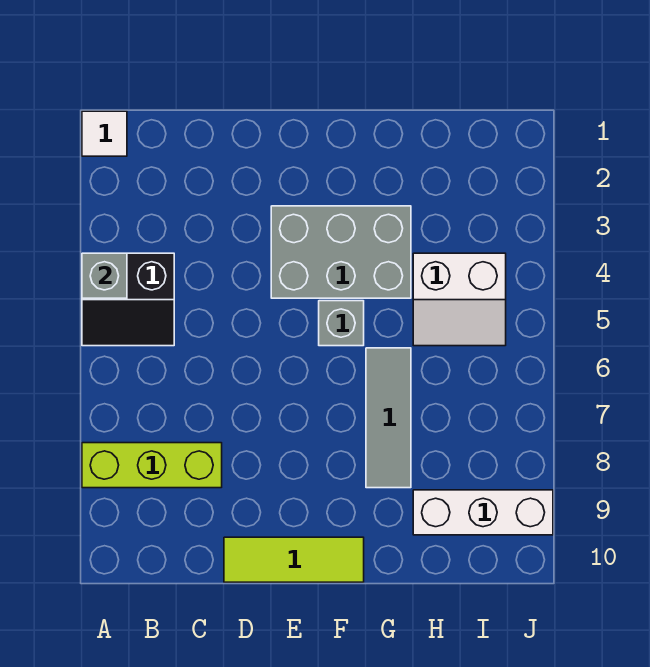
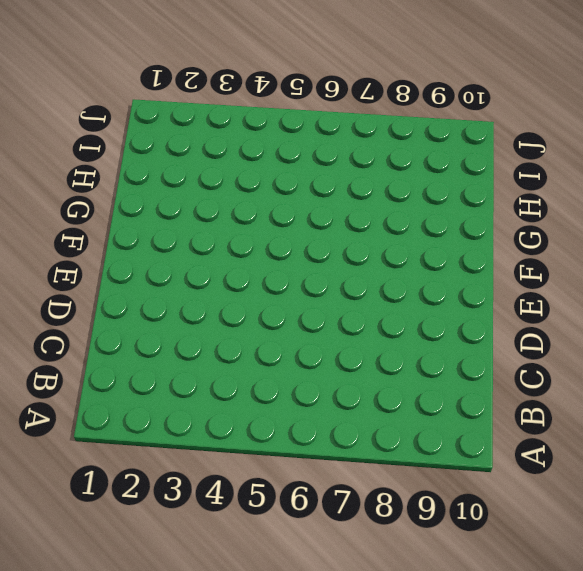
none -> white 1x1 tile [82,111,127,156]
none -> black 2x2 slope [82,253,174,346]

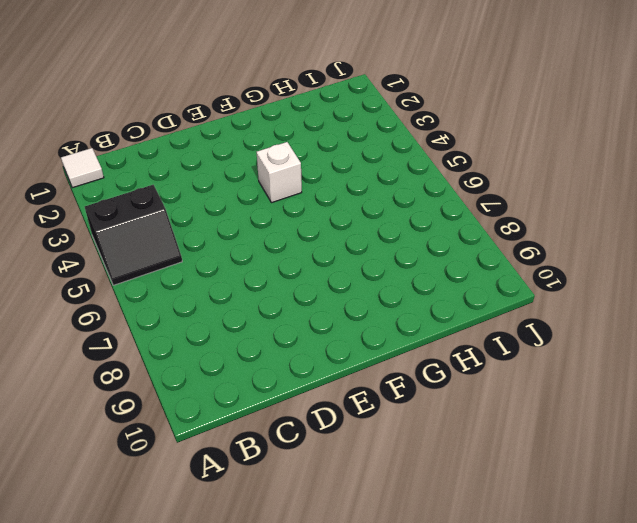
white 1x1 brick [256,142,302,203] -> grey 2x3 brick [271,206,411,298]
none -> lime 1x3 brick [82,443,222,488]
none -> lime 1x3 tile [224,537,364,582]

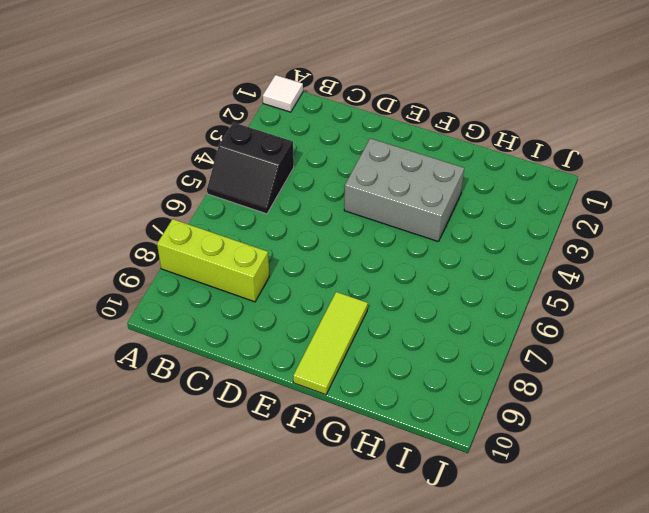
lime 1x3 tile [293,292,368,395] -> lime 1x3 tile turned to [224,537,364,582]
none -> grey 1x1 brick [319,301,364,346]
none -> grey 1x3 tile [366,348,411,488]

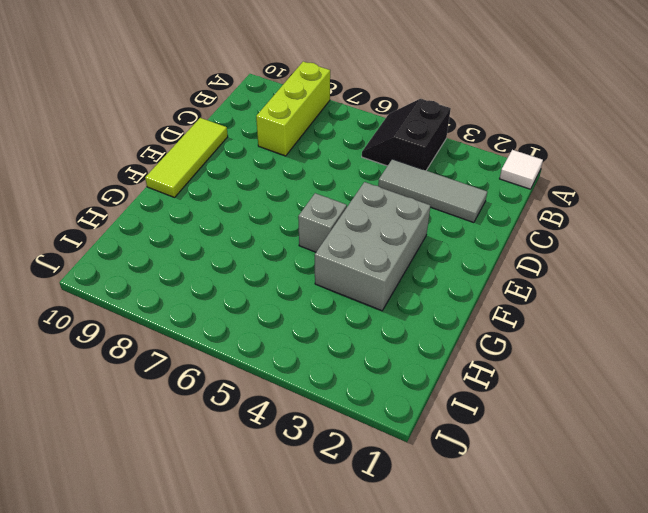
grey 1x3 tile [378,159,487,223] -> grey 1x3 tile moved to [366,348,411,488]
none -> white 2x2 slope [413,253,506,346]
none -> white 1x3 brick [413,490,553,535]

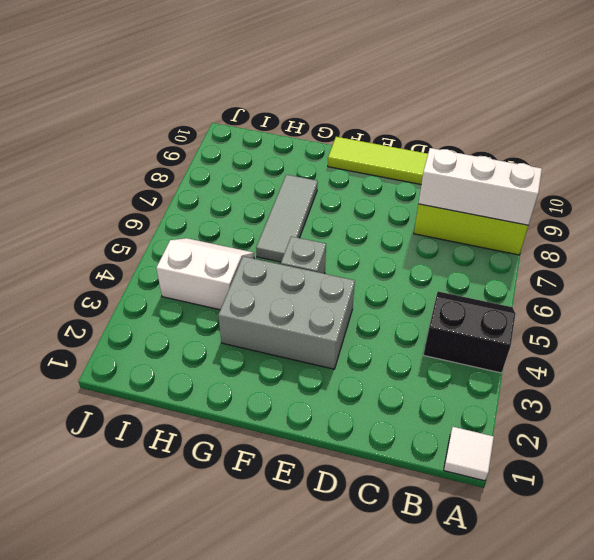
white 1x3 brick [418,148,542,225] -> white 1x3 brick moved to [413,490,553,535]
none -> grey 1x1 brick [82,253,127,298]

